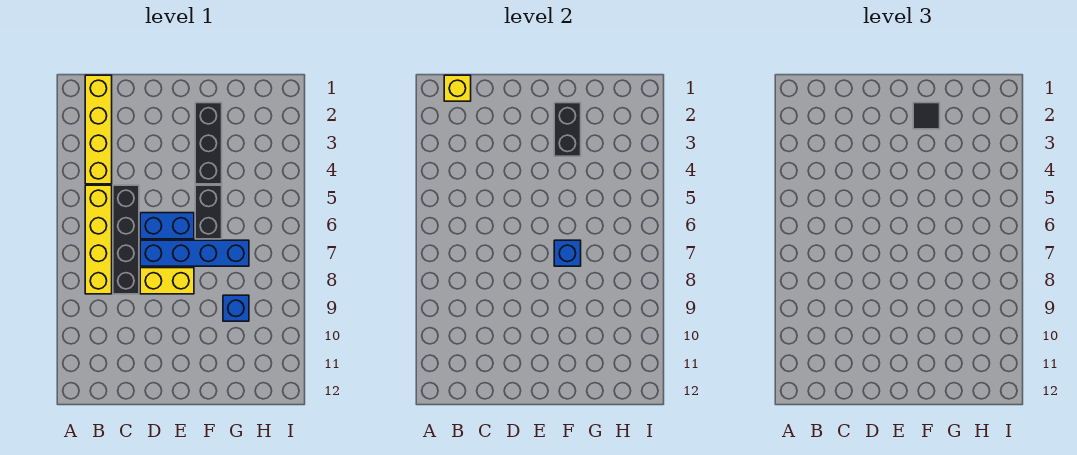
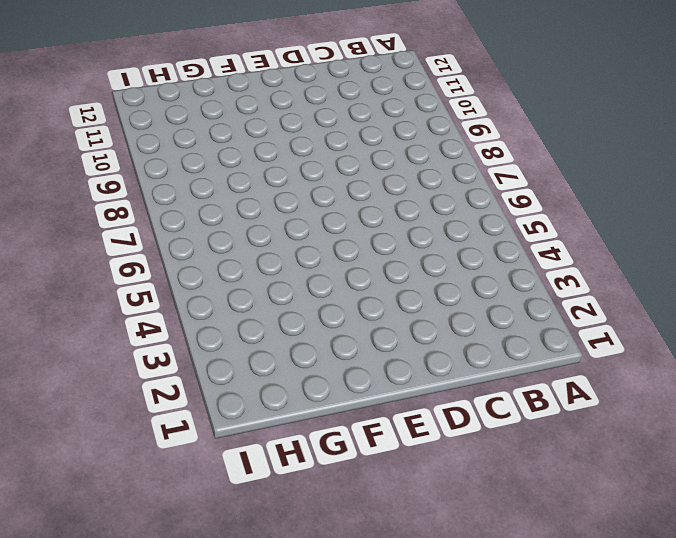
none -> yellow 1x4 brick [85,75,112,184]
none -> yellow 1x4 brick [85,185,112,294]
none -> black 1x4 brick [113,185,139,294]

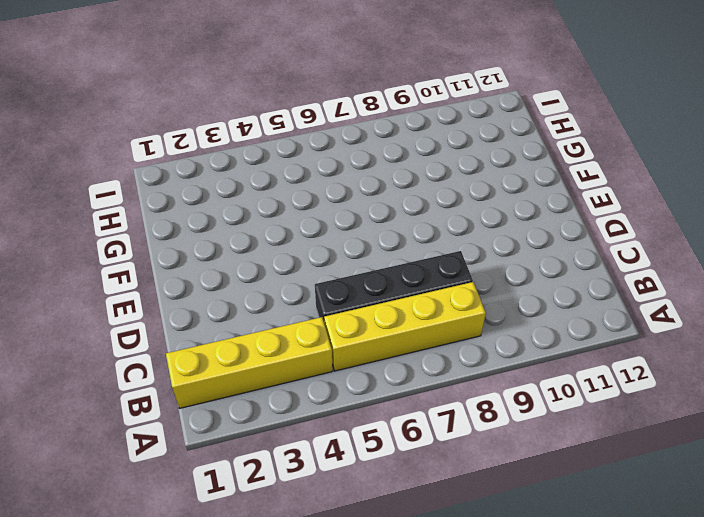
none -> blue 1x2 brick [140,213,194,239]
none -> blue 1x4 brick [140,240,249,266]
none -> yellow 1x2 brick [140,268,194,294]

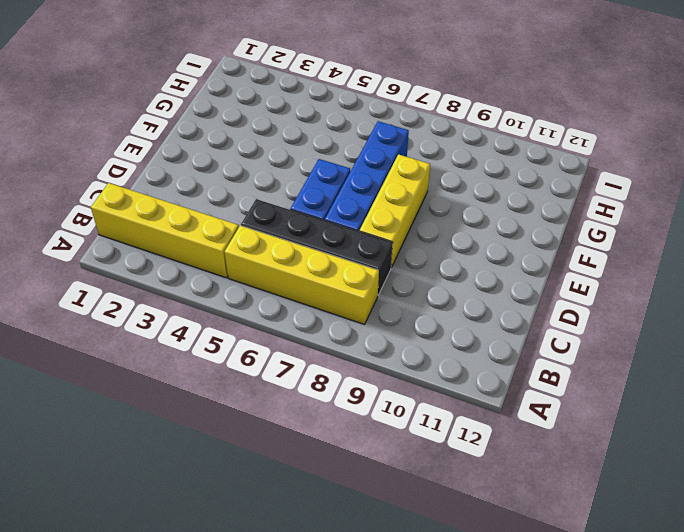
yellow 1x3 brick [360,155,430,268] -> yellow 1x2 brick [140,268,194,294]
none -> black 1x3 brick [195,103,222,184]
none -> black 1x2 brick [195,185,222,239]
none -> blue 1x1 brick [223,295,249,321]

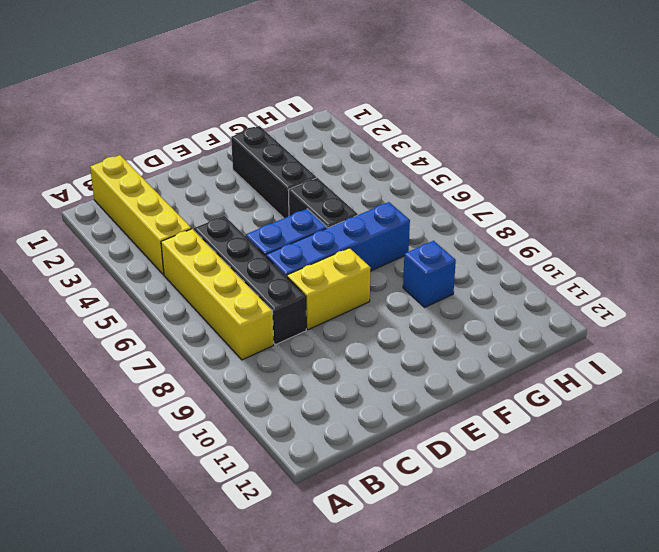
none -> yellow 1x1 brick [444,75,471,101]
none -> black 1x2 brick [554,103,581,156]
none -> blue 1x1 brick [554,240,581,266]

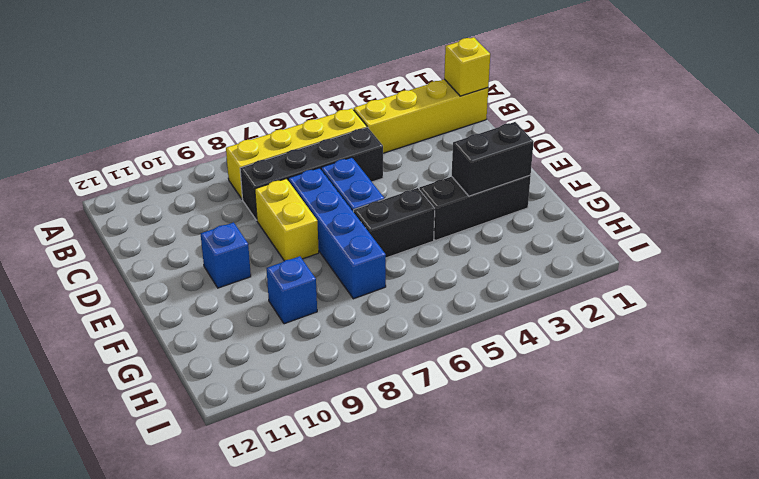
blue 1x1 brick [201,222,251,288] -> blue 1x1 brick moved to [554,240,581,266]
none -> black 1x1 tile [913,103,940,129]

